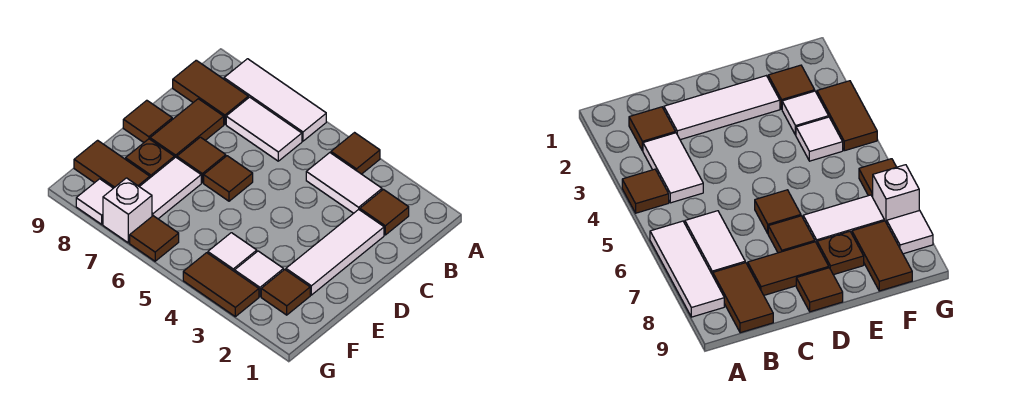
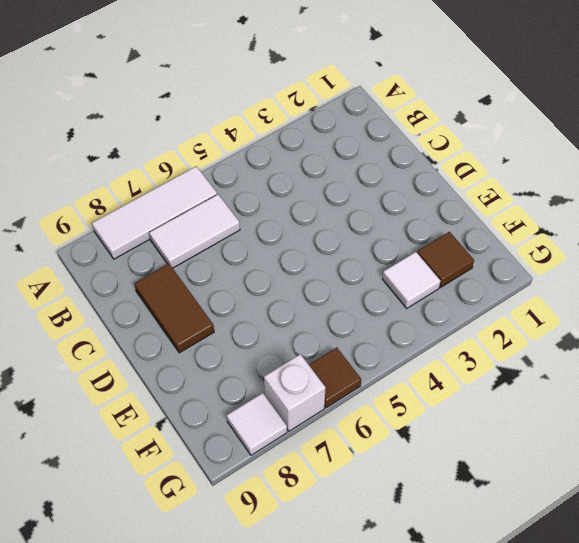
none -> brown 1x1 tile [331,133,380,174]
none -> brown 1x1 tile [360,189,409,235]
none -> white 1x2 tile [306,153,382,213]

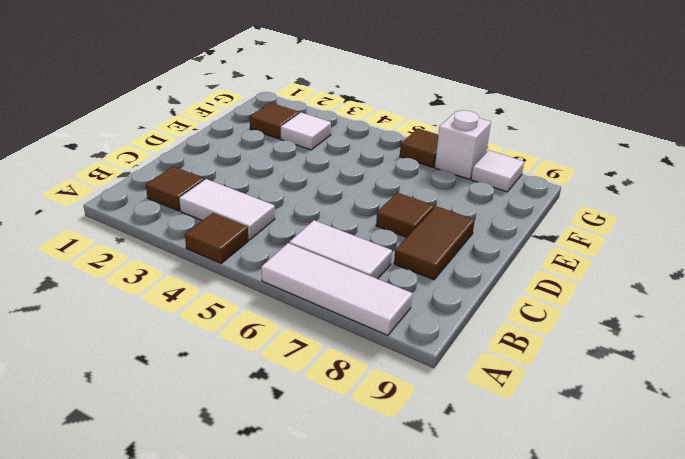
none -> brown 1x2 tile [173,60,248,124]
none -> white 1x3 tile [286,209,384,295]
none -> brown 1x1 tile [204,156,253,201]

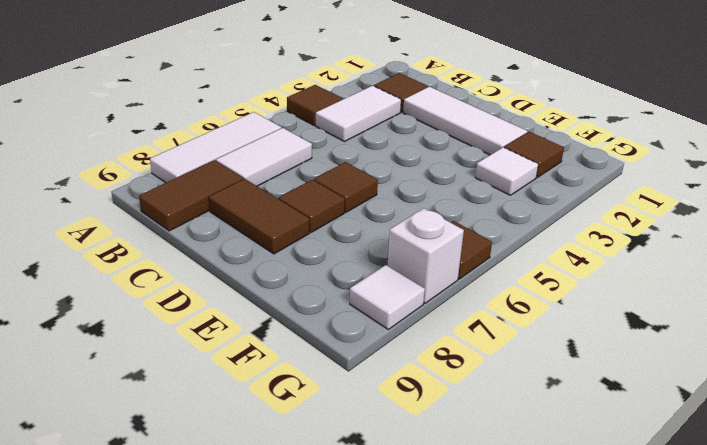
none -> brown 1x1 tile [123,100,172,142]
none -> white 1x2 tile [140,157,201,219]
none -> brown 1x1 plate [126,139,174,178]

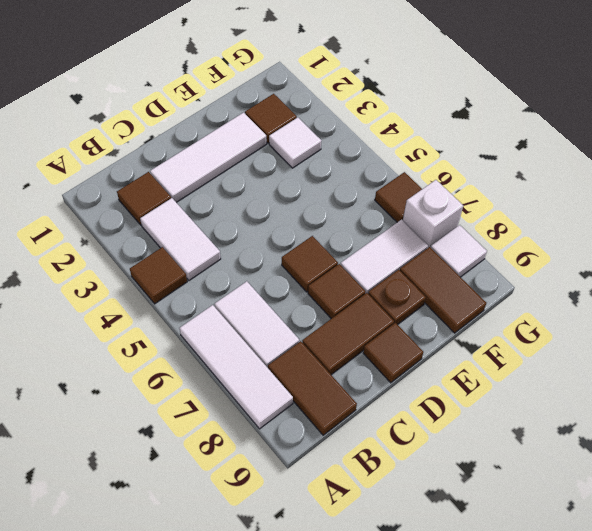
none -> white 1x1 tile [208,233,257,272]
none -> brown 1x2 tile [183,253,259,317]

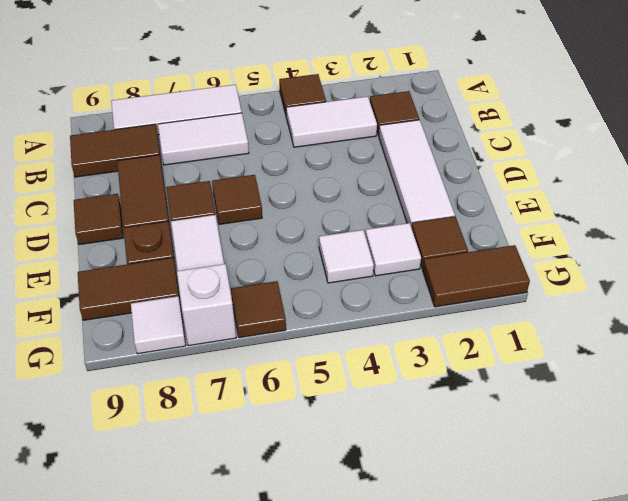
brown 1x2 tile [423,245,530,307] -> brown 1x2 tile moved to [183,253,259,317]

